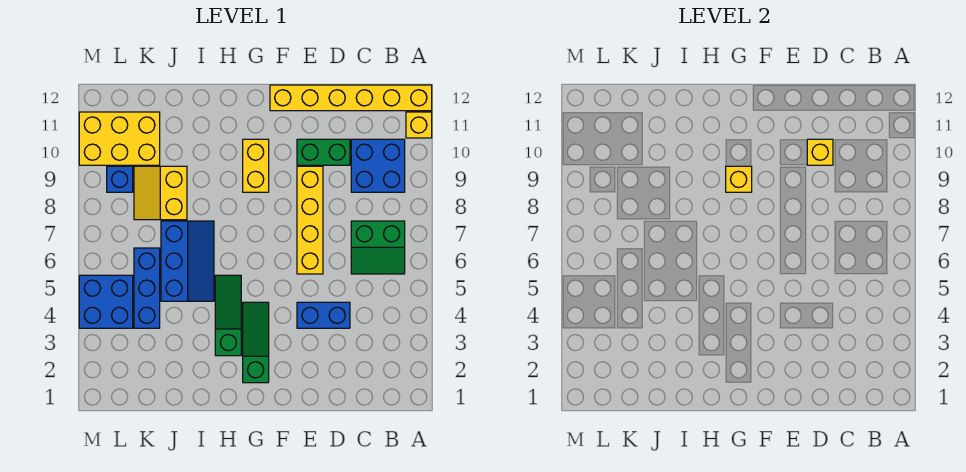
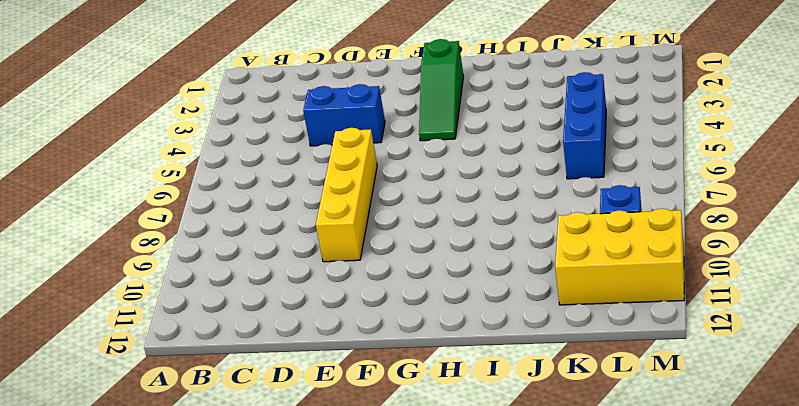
none -> yellow 1x1 brick [406,112,432,138]
none -> yellow 1x6 brick [270,85,432,111]
none -> green 2x2 slope [351,221,405,274]

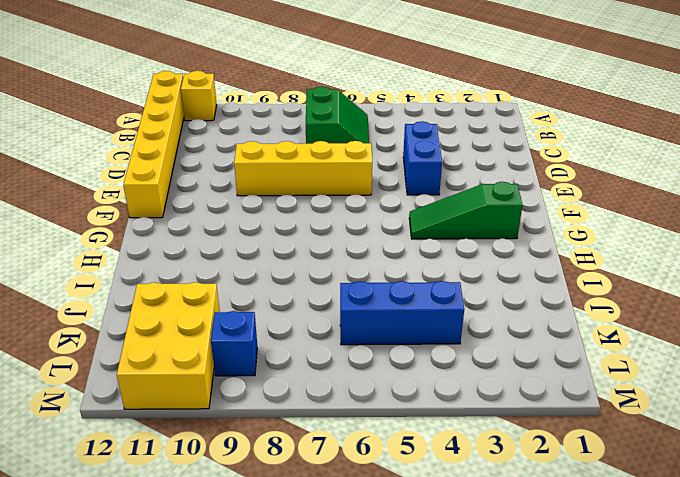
none -> blue 2x2 brick [351,139,405,192]
none -> green 1x2 brick [297,139,350,165]
none -> yellow 1x2 brick [243,139,269,192]

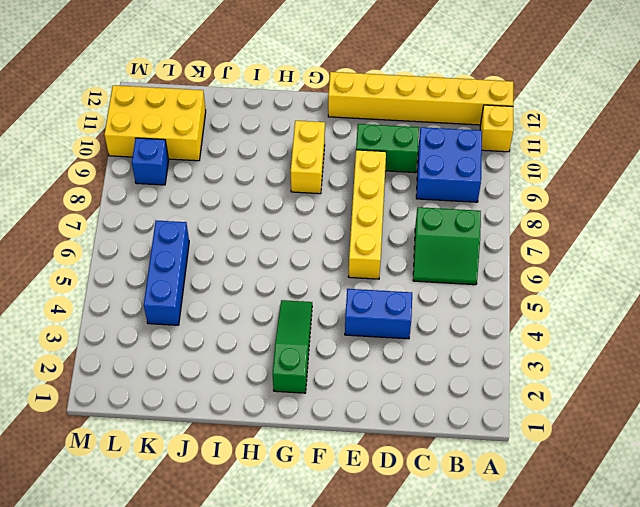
none -> green 1x3 slope [215,275,241,356]
none -> blue 2x3 slope [161,221,214,301]
none -> yellow 2x2 slope [134,166,187,220]

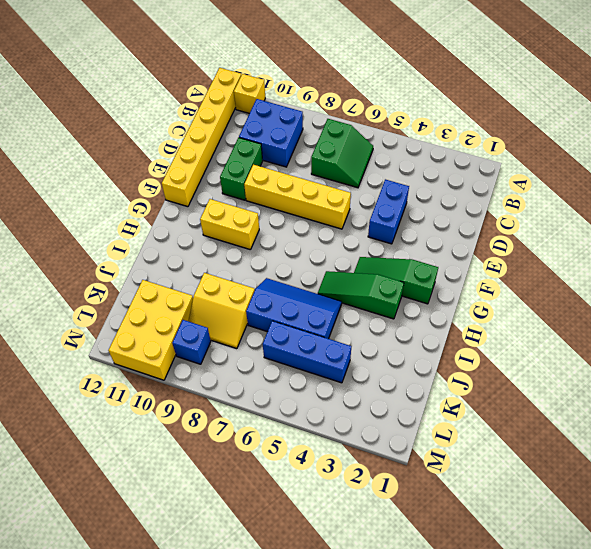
none -> blue 2x2 brick [79,275,133,328]
none -> yellow 1x1 brick [807,139,833,165]
none -> yellow 1x1 brick [726,166,752,192]

